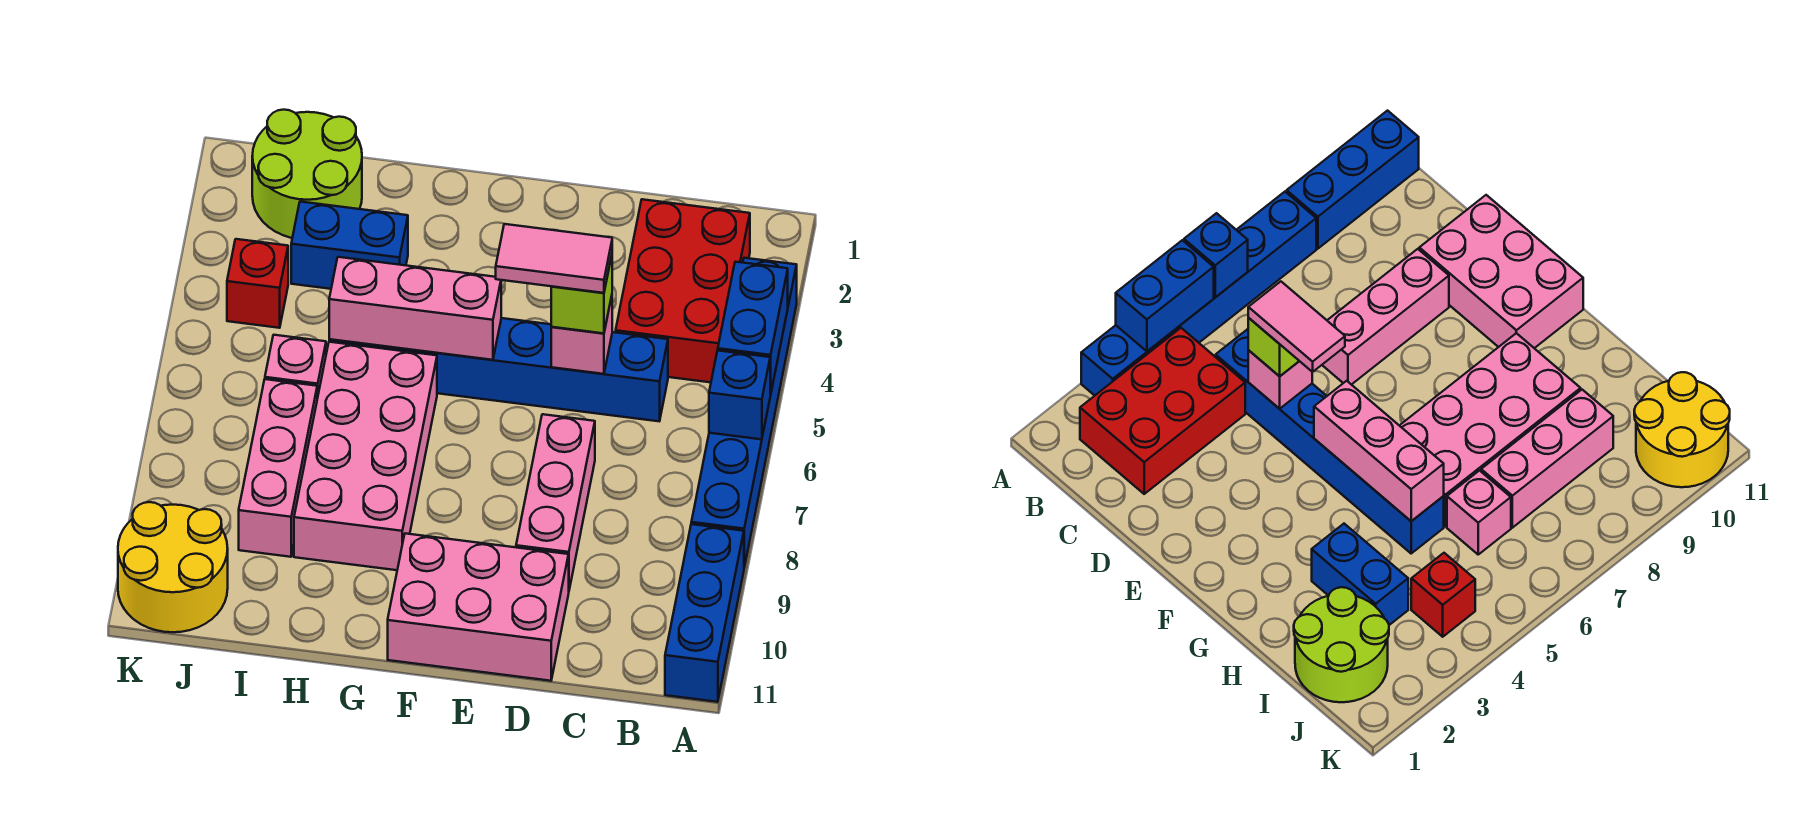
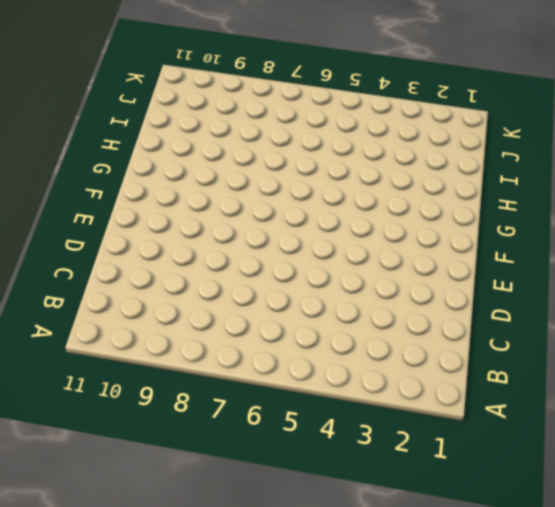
none -> blue 1x6 brick [691,258,797,567]
none -> blue 1x3 brick [665,524,744,702]
none -> red 2x3 brick [616,199,750,382]

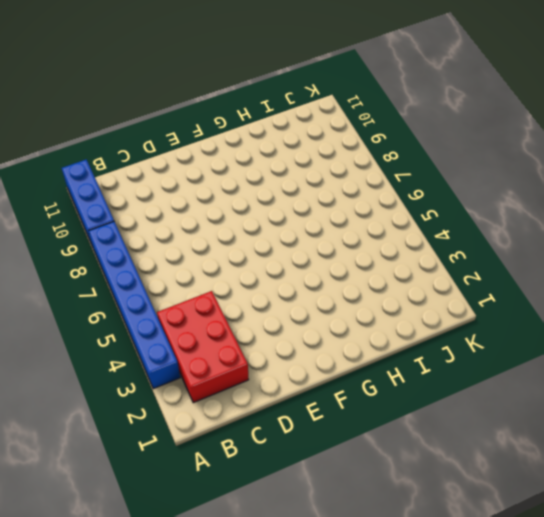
none -> blue 1x6 brick [329,318,668,421]
none -> pink 1x3 brick [516,414,595,589]
none -> pink 2x3 brick [388,533,569,681]

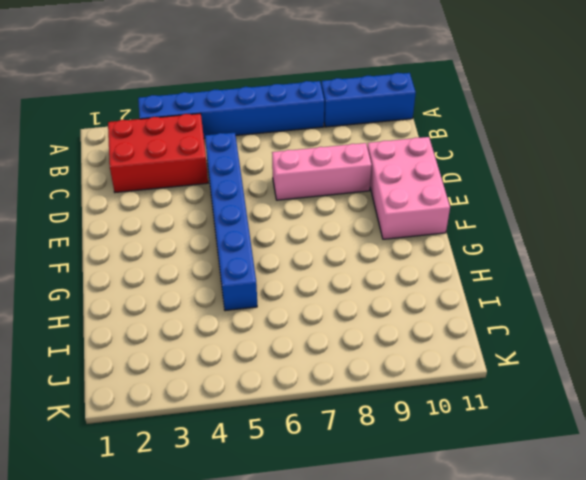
none -> pink 2x4 brick [294,342,437,570]
none -> blue 1x2 brick [291,202,408,289]
none -> lime 2x2 round brick [252,110,362,238]

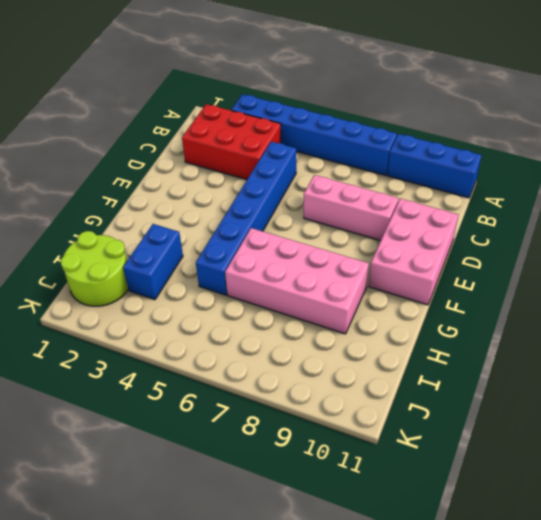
none -> pink 1x1 brick [265,335,326,398]
none -> pink 1x3 brick [239,379,317,557]
none -> red 1x1 brick [227,239,288,328]

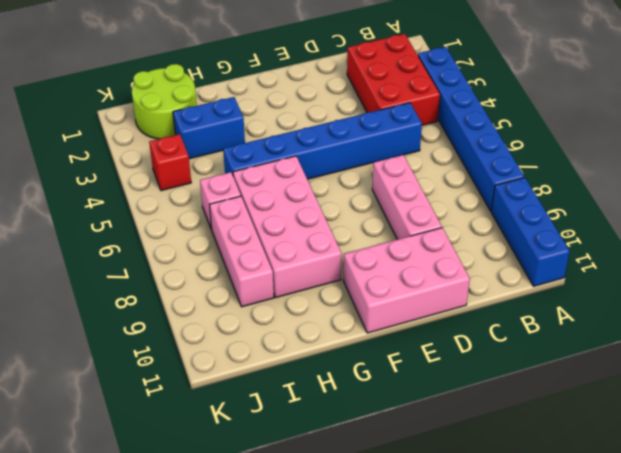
none -> yellow 2x2 round brick [118,502,228,632]
none -> blue 1x2 brick [718,262,788,395]
none -> blue 1x1 brick [709,350,770,439]

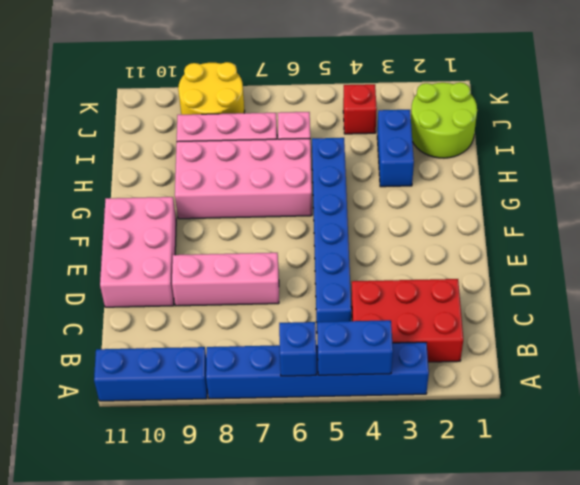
yellow 2x2 round brick [178,62,245,115] -> yellow 2x2 round brick moved to [118,502,228,632]
none -> pink 1x1 brick [551,296,612,374]
none -> pink 1x3 brick [329,257,501,360]
none -> lime 1x1 brick [551,256,612,333]

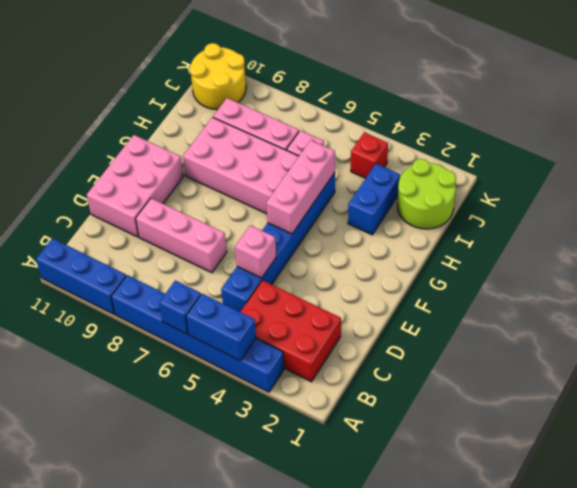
none -> lime 1x1 brick [551,256,612,333]
none -> pink 1x2 tile [496,224,612,293]

